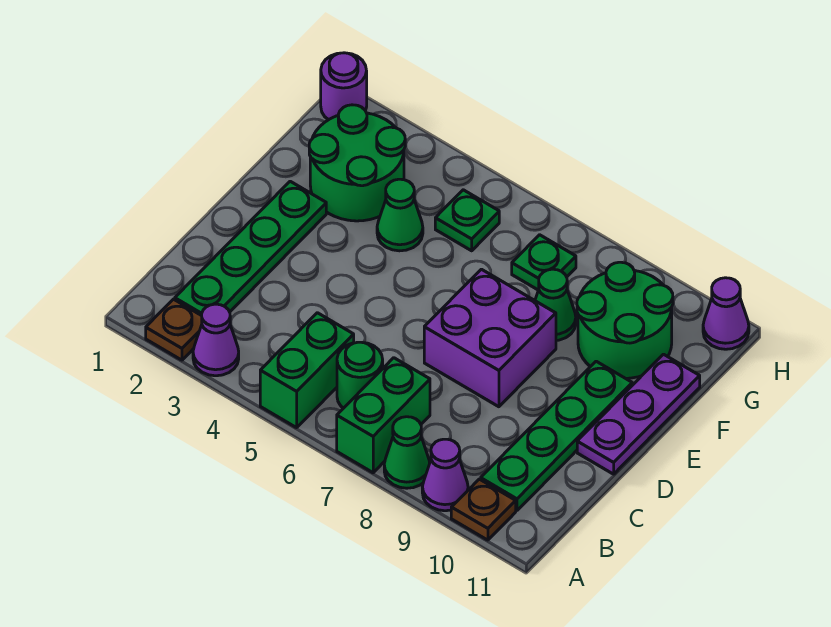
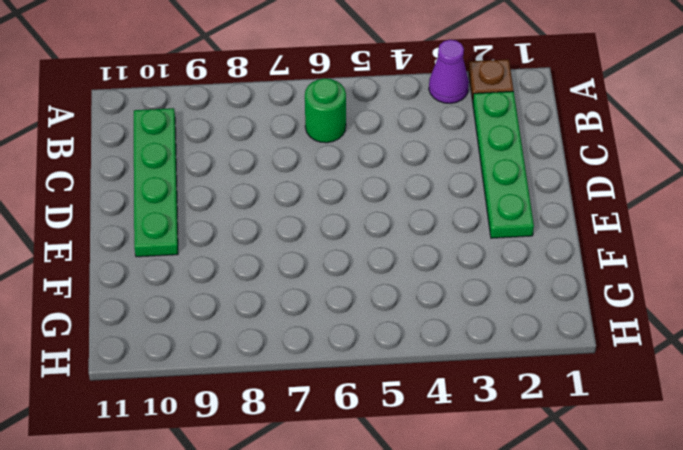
none -> green 1x2 brick [260,313,354,428]
none -> green 1x2 brick [337,358,430,473]
none -> green 1x1 cone [384,417,430,488]

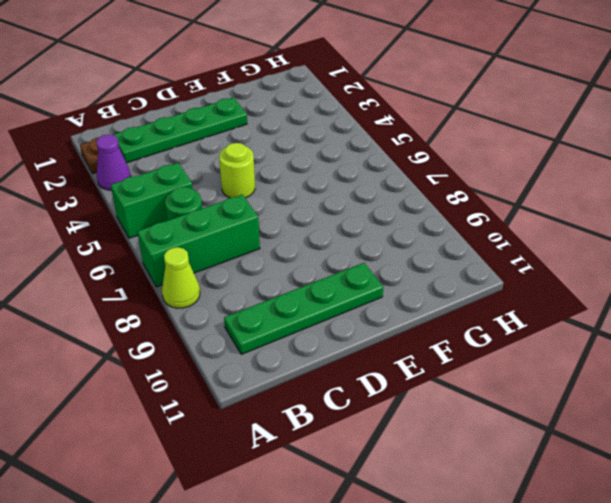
green 1x3 brick [137,195,260,287] -> green 1x2 brick [337,358,430,473]
lime 1x1 cone [162,247,200,308] -> green 1x1 cone [384,417,430,488]
lime 1x1 round brick [219,143,255,198] -> none
none -> purple 1x1 cone [422,439,468,511]
none -> brown 1x1 plate [451,479,516,540]
none -> purple 2x2 brick [424,269,556,407]

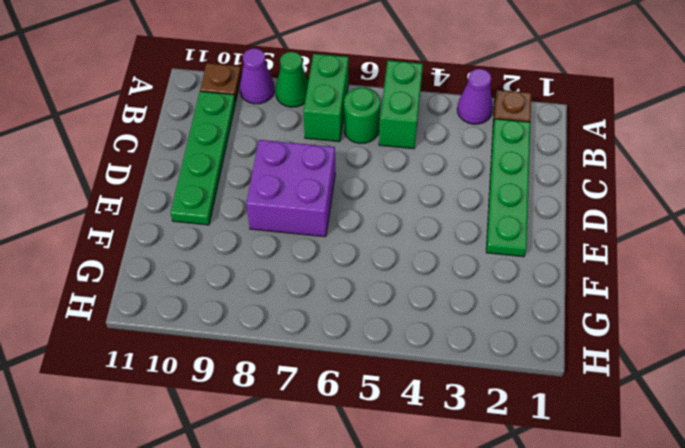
none -> purple 1x3 plate [577,354,700,474]
none -> green 2x2 round brick [309,105,405,221]
none -> green 1x1 cone [377,179,423,251]

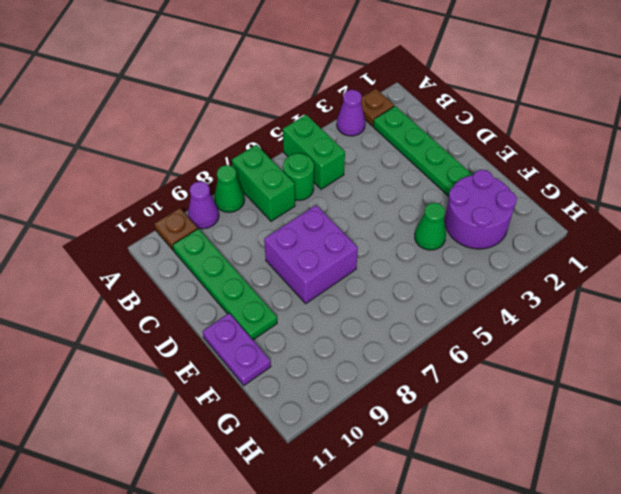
purple 1x2 plate [203,313,271,385] -> purple 1x3 plate [577,354,700,474]
purple 2x2 round brick [445,170,517,249] -> green 2x2 round brick [309,105,405,221]
none -> green 1x1 cone [535,269,576,340]
none -> green 2x2 round brick [577,262,673,378]
none -> green 1x1 plate [435,190,499,251]

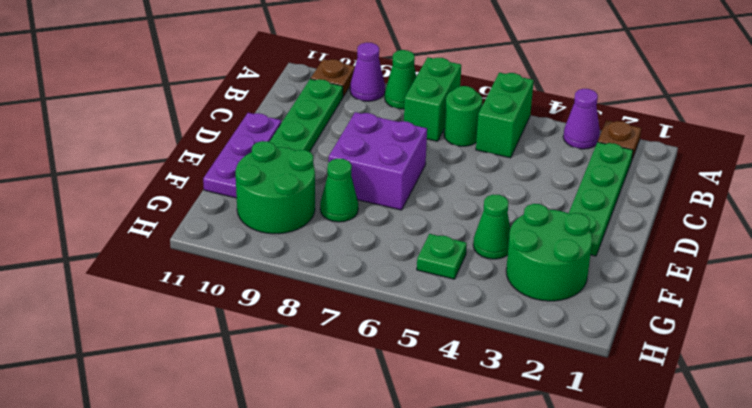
none -> green 1x1 plate [512,235,576,290]
none -> purple 1x1 round brick [321,53,367,120]
none -> purple 1x1 cone [703,278,749,349]

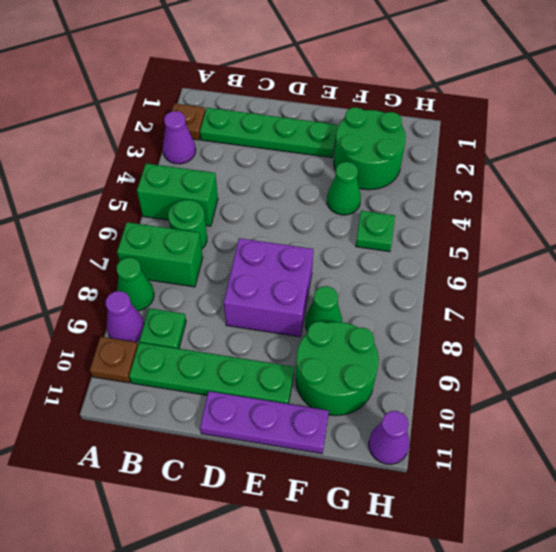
green 1x1 plate [139,308,186,349] -> green 1x1 plate moved to [512,235,576,290]
none -> purple 1x1 round brick [321,53,367,120]

